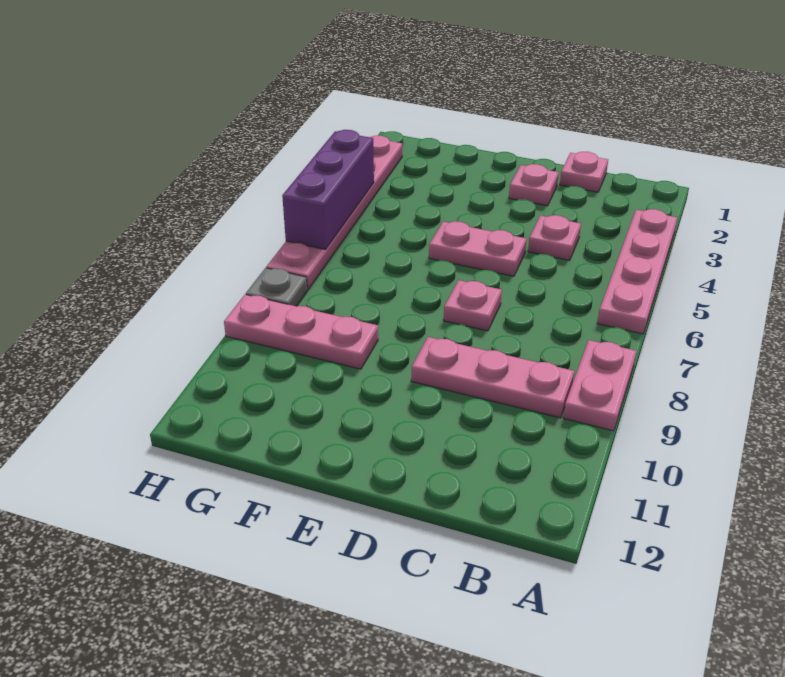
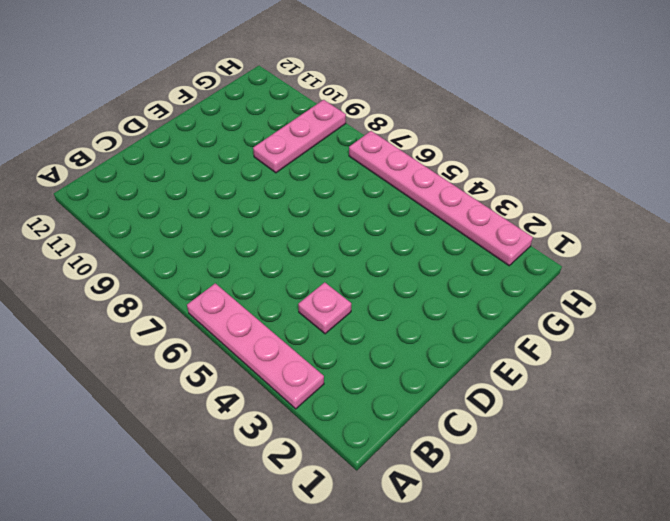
none -> pink 1x2 plate [563,340,636,431]
none -> pink 1x3 plate [411,337,574,418]
none -> pink 1x1 plate [560,152,608,192]

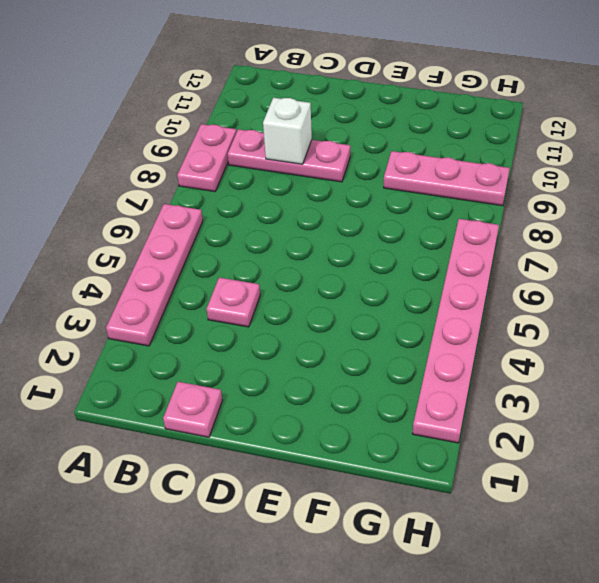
white 1x1 brick [263,98,312,164] -> none
none -> pink 1x1 plate [509,164,559,206]
none -> pink 1x2 plate [429,221,527,276]
none -> pink 1x1 plate [444,280,502,331]

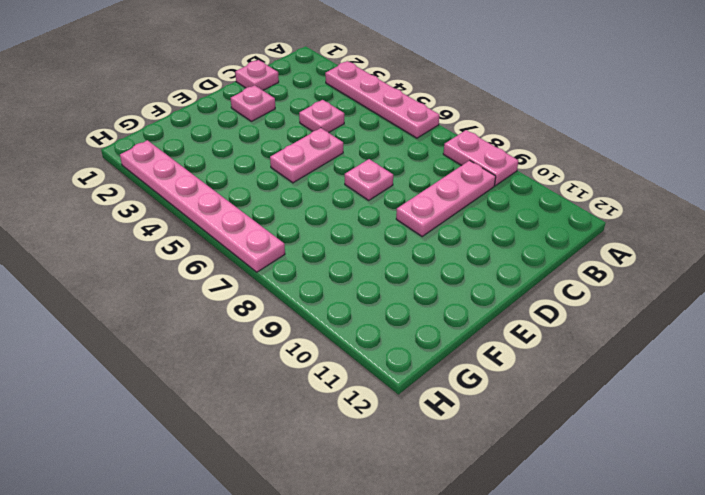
none -> pink 1x3 plate [224,295,378,369]
none -> grey 1x1 plate [246,268,307,306]
none -> purple 1x3 brick [282,130,374,250]

